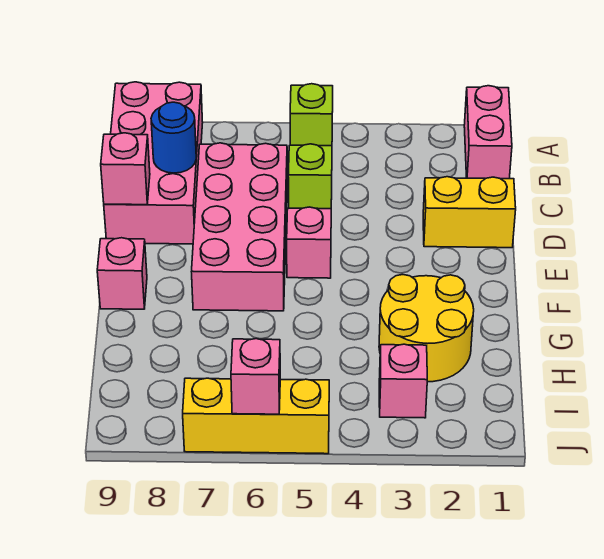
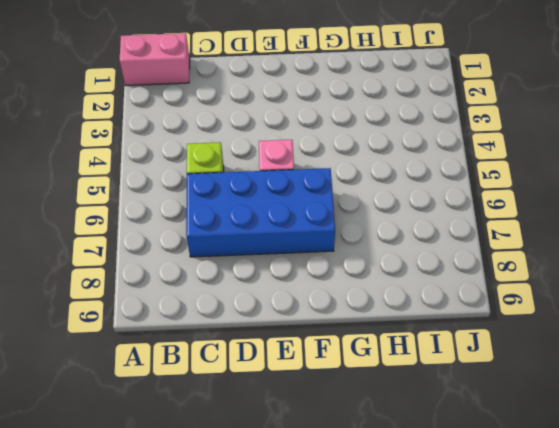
blue 2x4 brick [186,168,335,257] -> pink 2x4 brick [191,143,287,311]
none -> lime 1x1 brick [290,84,333,146]
none -> pink 2x4 brick [104,82,203,244]
none -> yellow 1x2 brick [423,177,516,248]

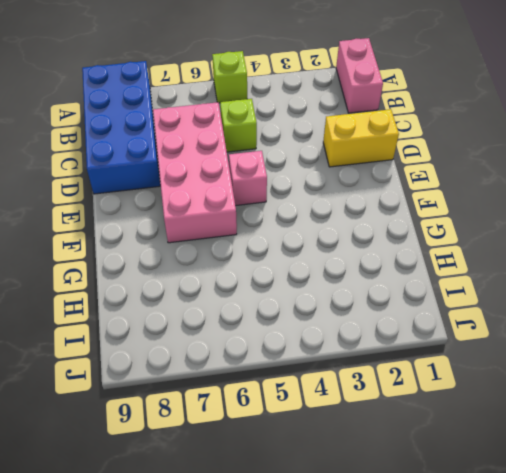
blue 2x4 brick [82,61,160,194] -> pink 2x4 brick [104,82,203,244]
none -> pink 1x1 brick [97,238,147,309]
none -> yellow 2x2 round brick [379,275,474,382]
none -> pink 1x1 brick [379,344,427,418]

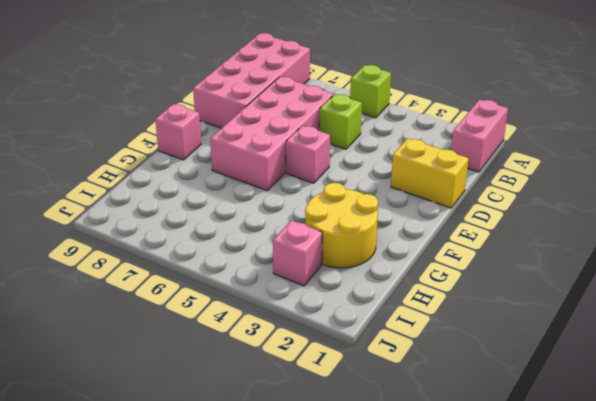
none -> yellow 1x3 brick [183,378,329,454]
none -> blue 1x1 round brick [151,102,196,173]
none -> pink 1x1 brick [101,133,150,205]

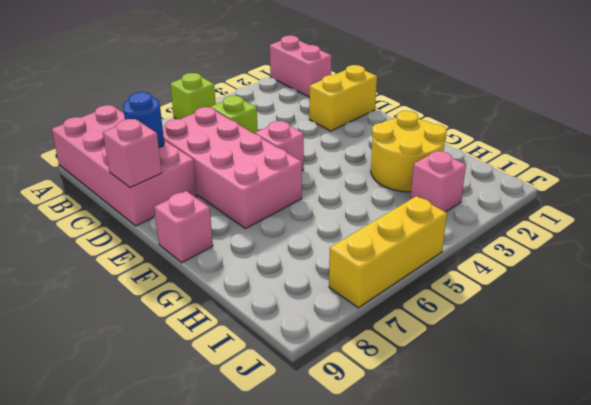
none -> pink 1x1 brick [231,339,280,414]

